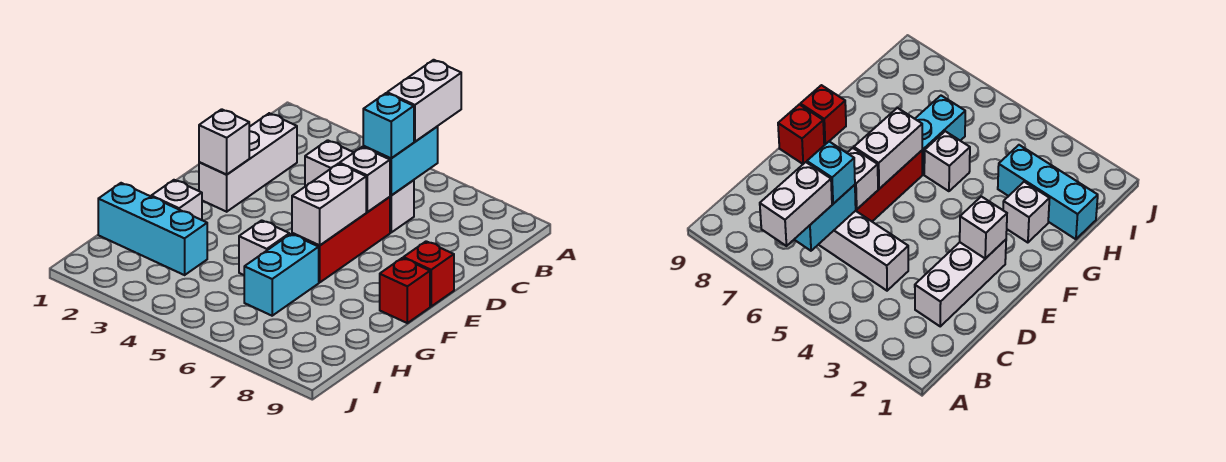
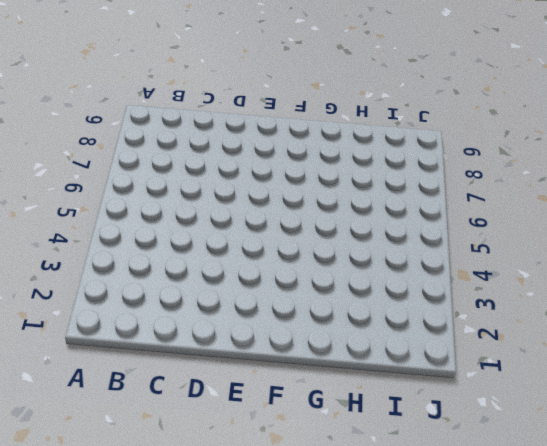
none -> white 1x3 brick [199,113,297,212]
none -> white 1x3 brick [305,140,414,232]
none -> red 1x3 brick [292,197,390,282]

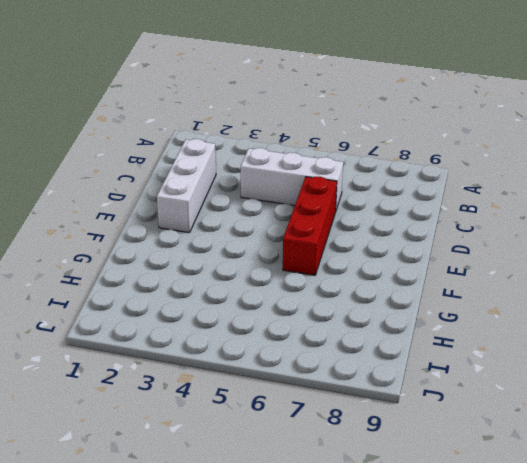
none -> red 1x1 brick [403,241,454,306]
none -> red 1x1 brick [380,258,430,323]
none -> white 1x1 brick [151,180,202,220]

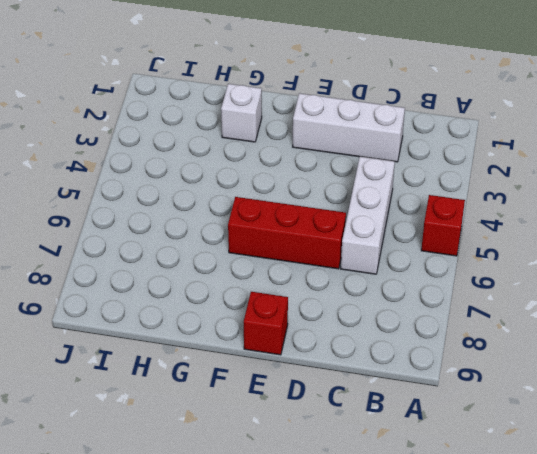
red 1x1 brick [421,195,465,256] -> red 1x1 brick moved to [380,258,430,323]
none -> white 1x1 brick [239,220,289,275]
none -> cyan 1x2 brick [244,234,319,316]
none -> cyan 1x3 brick [98,183,207,275]

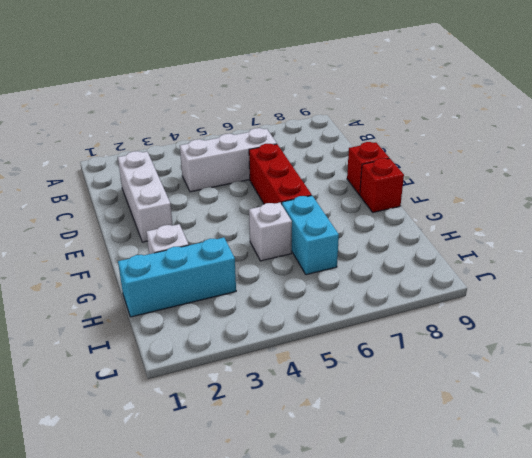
none -> cyan 1x2 brick [363,127,438,195]
none -> white 1x1 brick [340,147,390,212]
none -> white 1x1 brick [199,109,249,175]

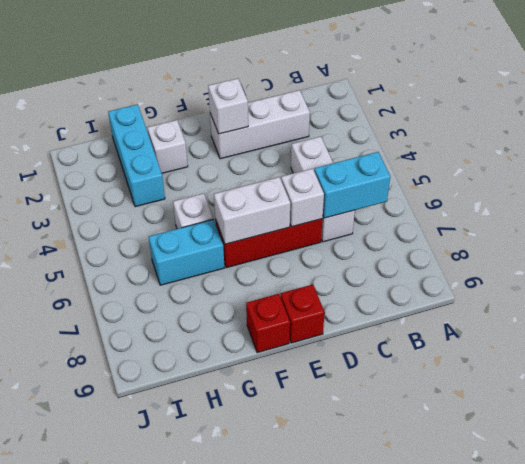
none -> white 1x2 brick [387,60,461,142]
none -> cyan 1x1 brick [363,93,414,158]

